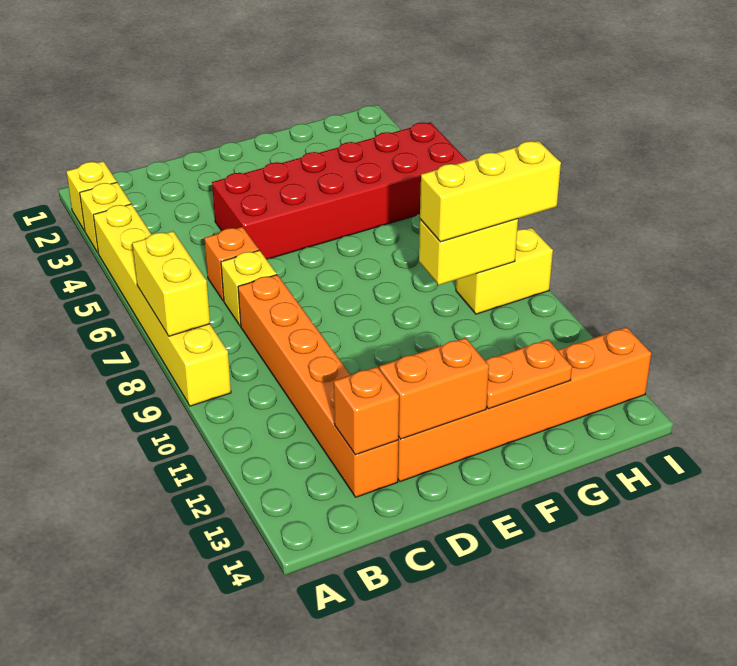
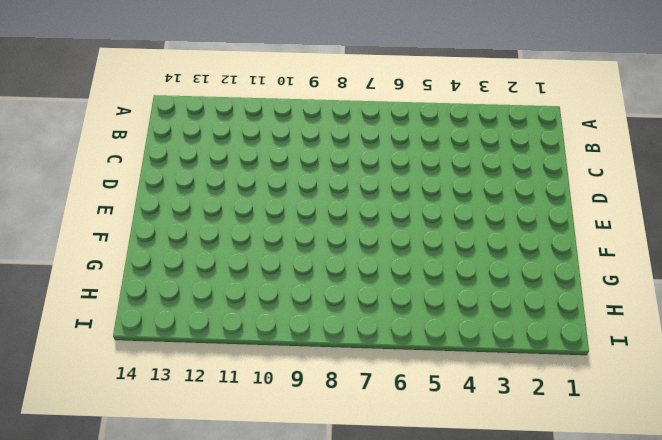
none -> yellow 1x1 brick [66,161,117,231]
none -> yellow 1x1 brick [80,182,131,253]
none -> yellow 1x6 brick [93,204,231,406]

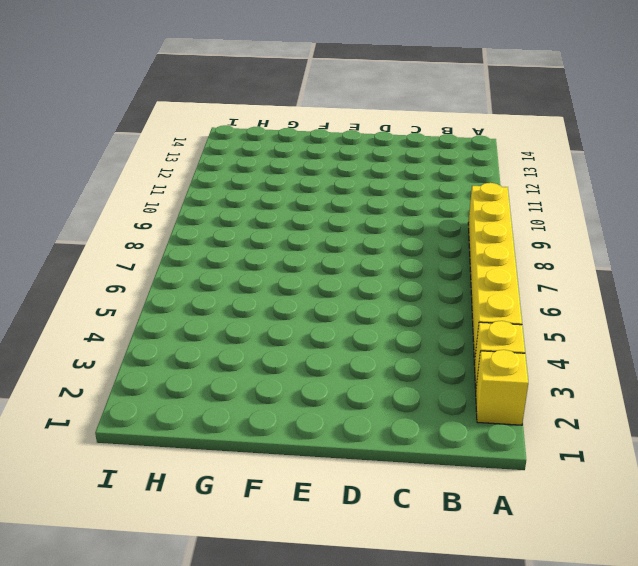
none -> orange 1x1 brick [204,227,259,301]
none -> yellow 1x1 brick [221,250,277,326]
none -> orange 1x6 brick [238,275,398,497]

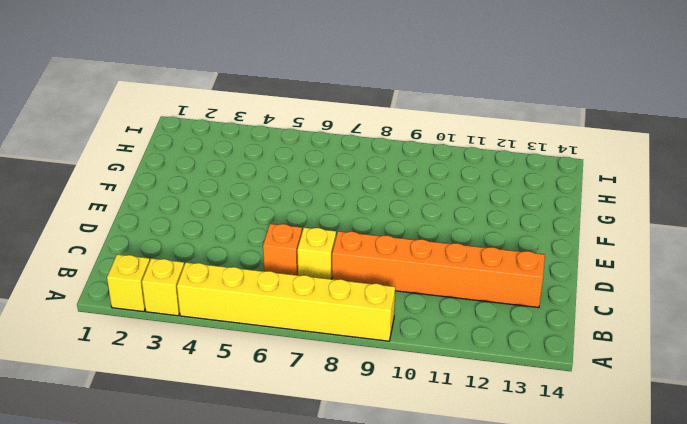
none -> red 2x6 brick [212,122,467,259]
none -> orange 1x6 brick [398,327,651,482]
none -> yellow 1x2 brick [456,228,553,314]

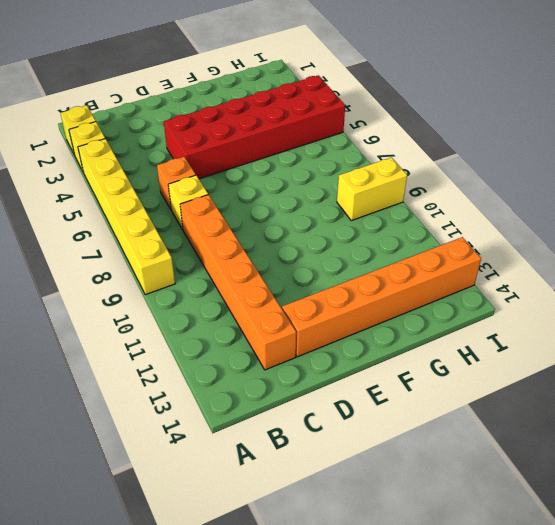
none -> yellow 1x2 brick [132,231,210,336]
none -> orange 1x1 brick [334,367,399,455]
none -> orange 1x2 brick [379,338,489,439]

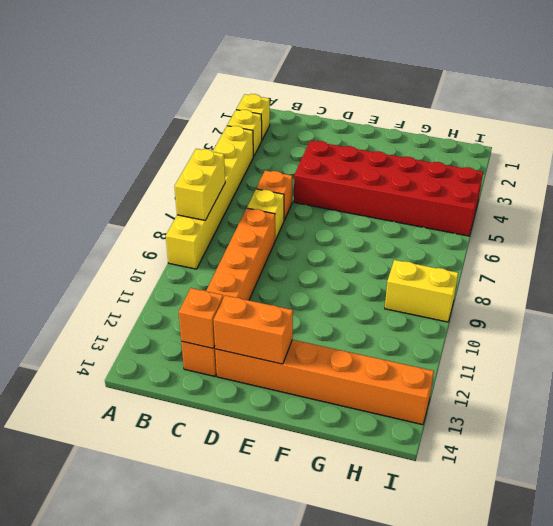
none -> orange 1x2 plate [485,340,572,409]
none -> yellow 1x2 brick [419,219,518,285]
none -> yellow 1x3 brick [420,141,561,242]

